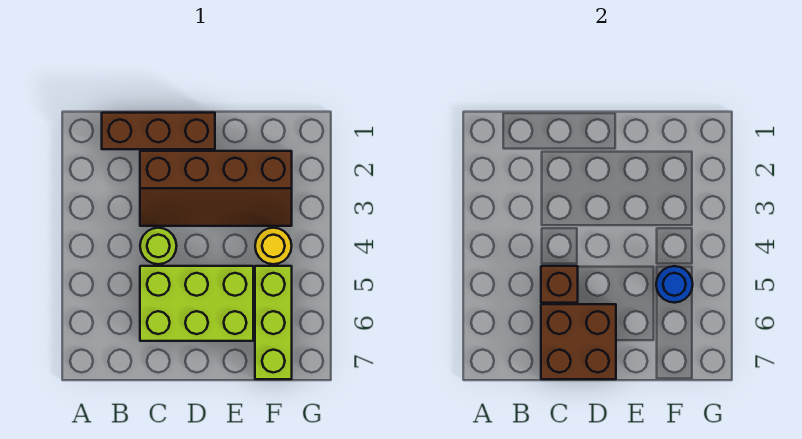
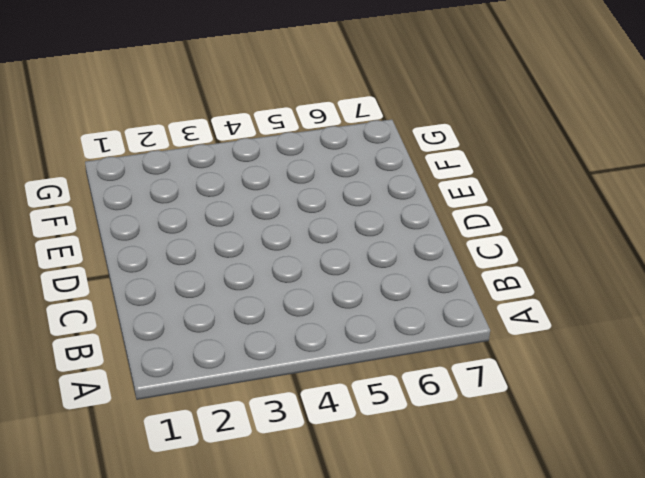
none -> brown 1x3 brick [102,113,215,149]
none -> brown 2x4 slope [140,151,292,226]

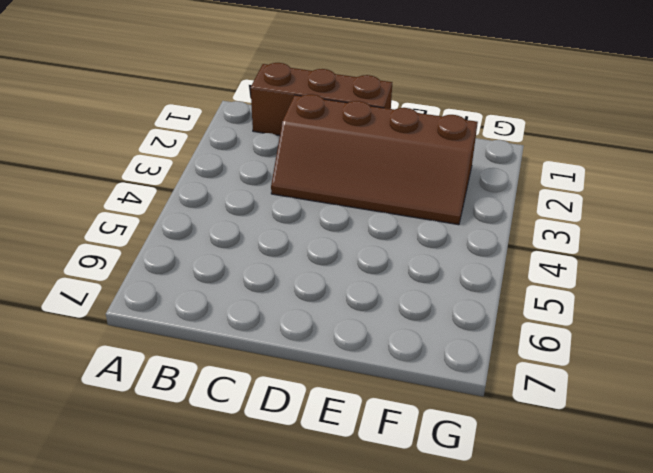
none -> lime 1x1 round brick [140,228,177,264]
none -> lime 2x3 brick [140,266,253,341]

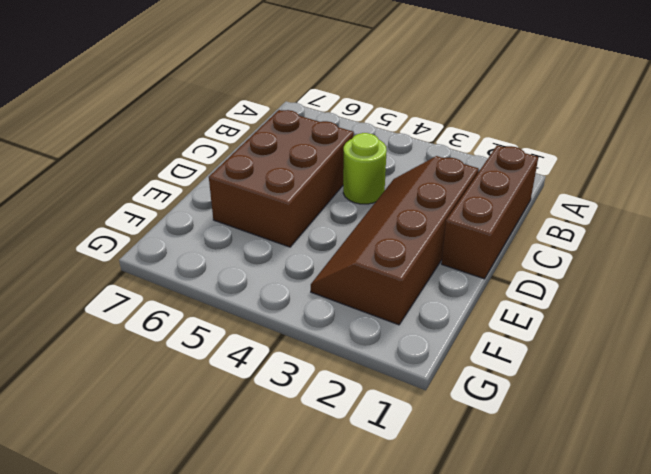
brown 2x3 brick [209,110,354,247] -> lime 2x3 brick [140,266,253,341]
none -> yellow 1x1 round brick [255,228,292,264]
none -> lime 1x3 brick [255,266,292,379]

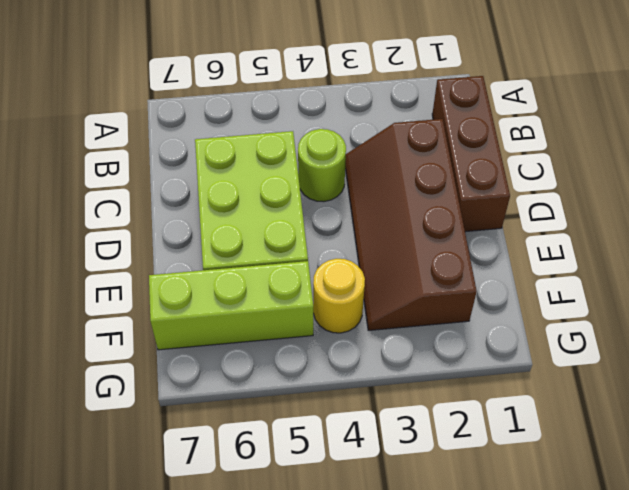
none -> brown 1x1 brick [541,266,578,303]
none -> brown 2x2 brick [541,304,616,379]

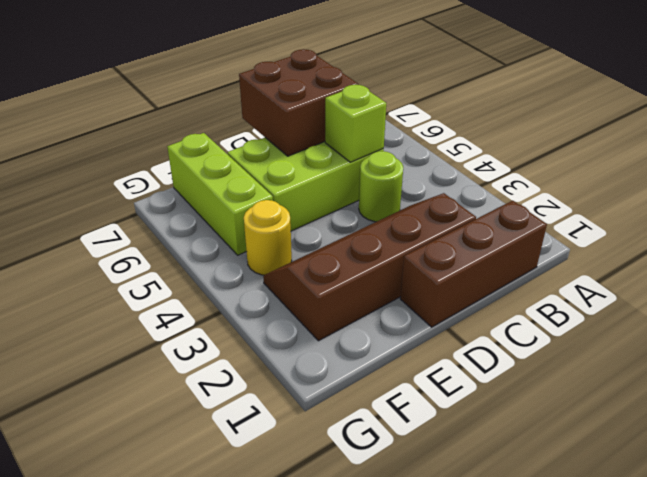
lime 1x1 brick [325,85,386,162] -> brown 1x1 brick [541,266,578,303]
none -> blue 1x1 round brick [656,266,693,303]

